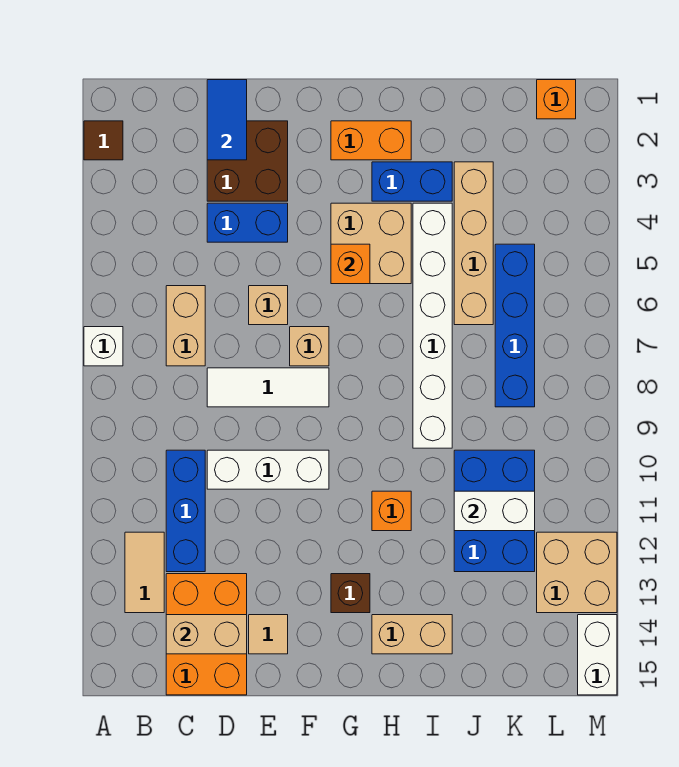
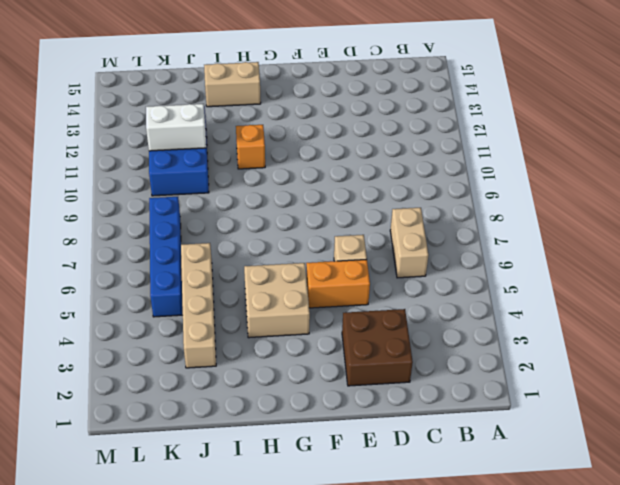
orange 1x2 brick [306,259,370,308] -> orange 1x2 brick moved to [331,121,411,160]
none -> brown 1x1 tile [84,121,123,160]
none -> white 1x1 brick [84,327,123,366]
none -> tan 1x2 tile [125,532,164,613]
none -> blue 1x3 brick [166,450,205,572]

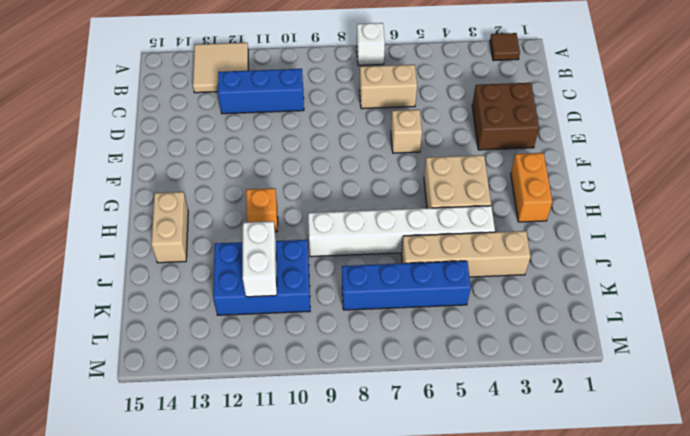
tan 2x2 tile [193,43,248,93] -> tan 1x2 tile [125,532,164,613]
none -> orange 2x3 brick [166,574,247,695]
none -> blue 1x2 brick [207,203,288,242]
none -> white 1x3 tile [207,368,329,407]
none -> white 1x3 brick [207,450,329,489]

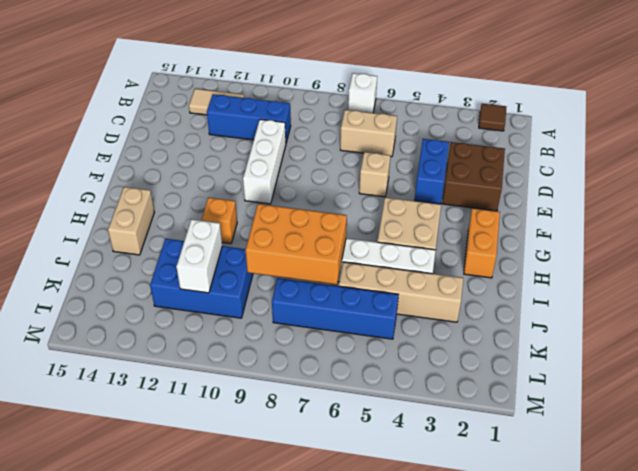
orange 2x3 brick [246,204,347,285] -> orange 2x3 brick moved to [166,574,247,695]
none -> white 1x3 tile [207,368,329,407]
none -> tan 1x1 tile [249,615,288,654]
none -> tan 1x1 brick [290,327,329,366]
none -> brown 1x1 brick [331,574,370,613]

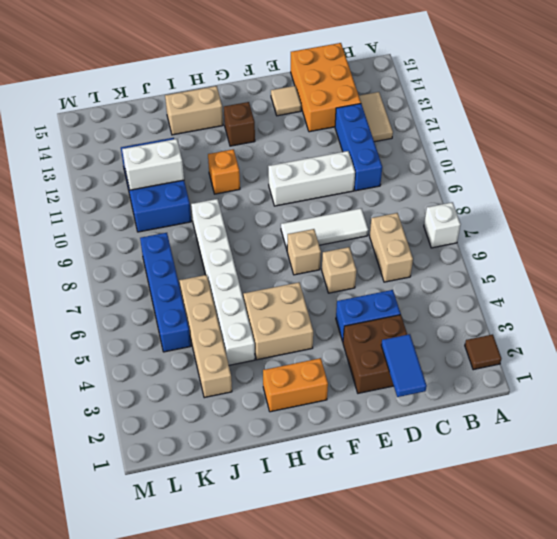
none -> blue 1x2 brick [372,162,452,201]
none -> orange 1x1 brick [537,80,576,119]
none -> tan 2x2 brick [537,532,617,613]
none -> white 1x2 brick [578,615,617,695]

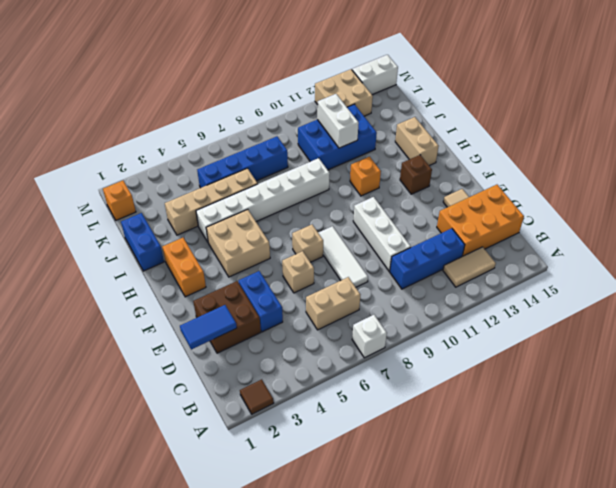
blue 1x2 brick [121,213,164,271] -> blue 1x2 brick moved to [372,162,452,201]
none -> tan 1x2 brick [166,615,247,654]
none -> orange 1x1 brick [331,244,370,284]

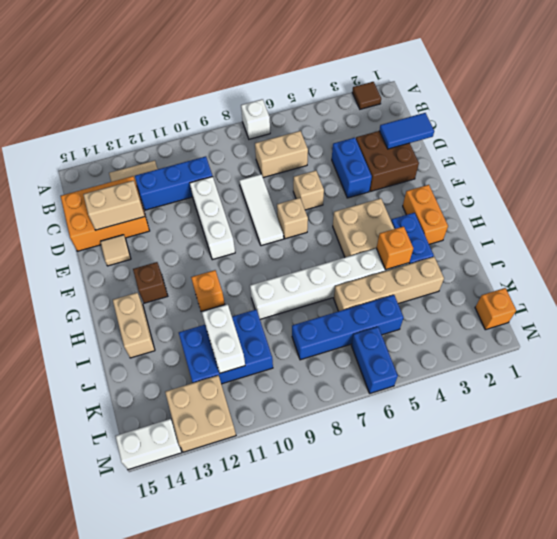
tan 1x2 brick [83,181,145,230] -> tan 1x2 brick turned to [166,615,247,654]
orange 1x1 brick [377,226,413,270] -> orange 1x1 brick moved to [331,244,370,284]
blue 1x2 brick [351,327,398,393] -> none

